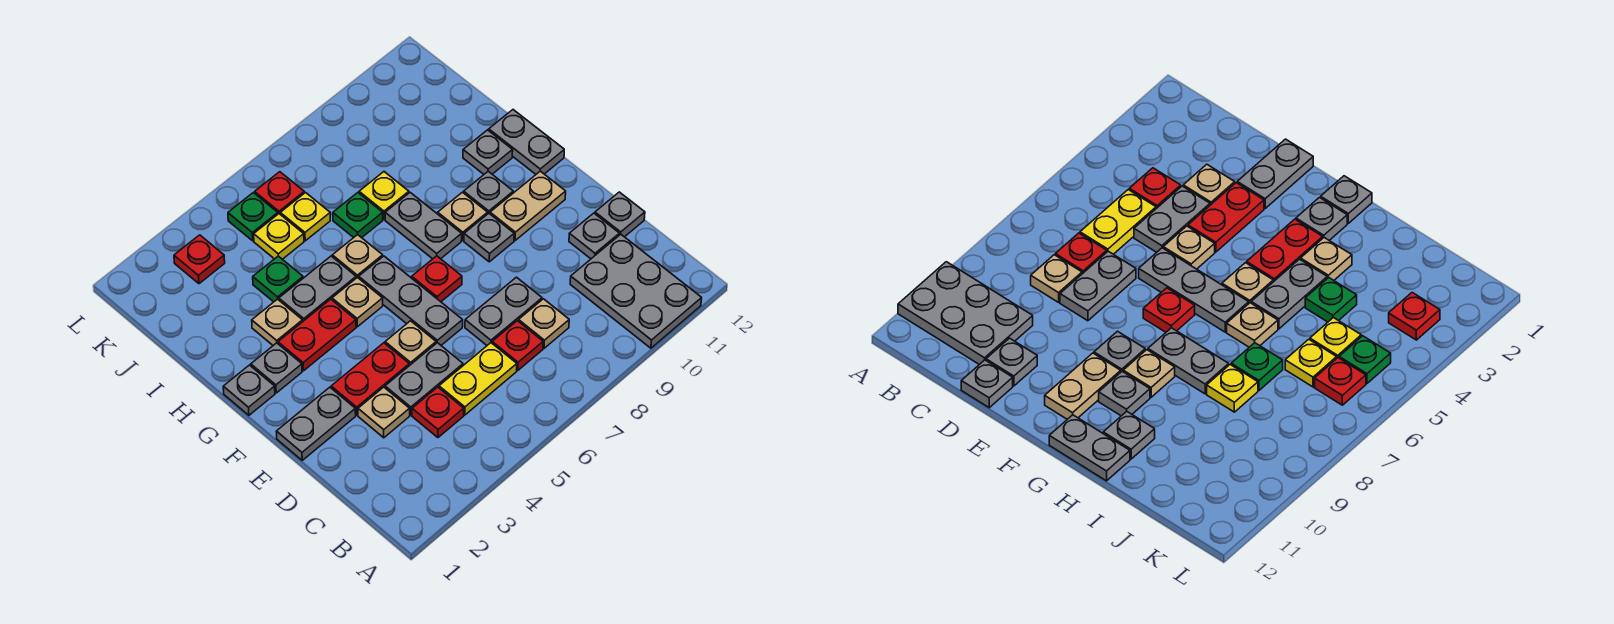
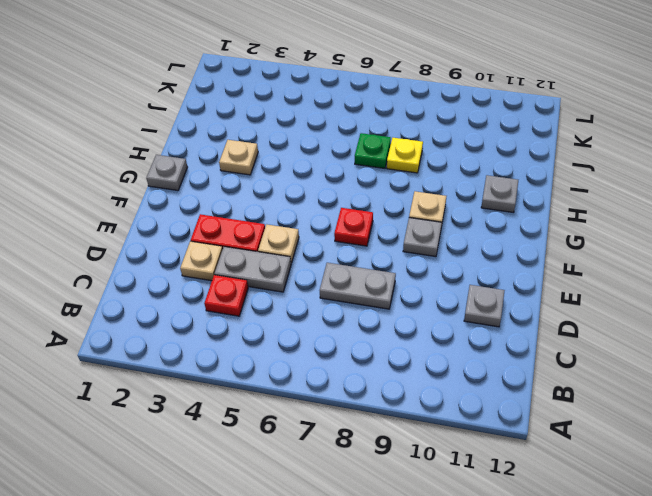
none -> grey 2x3 plate [570,234,702,348]
none -> yellow 1x2 plate [439,343,517,415]
none -> red 1x1 plate [492,321,543,370]
none -> tan 1x1 plate [519,299,569,348]

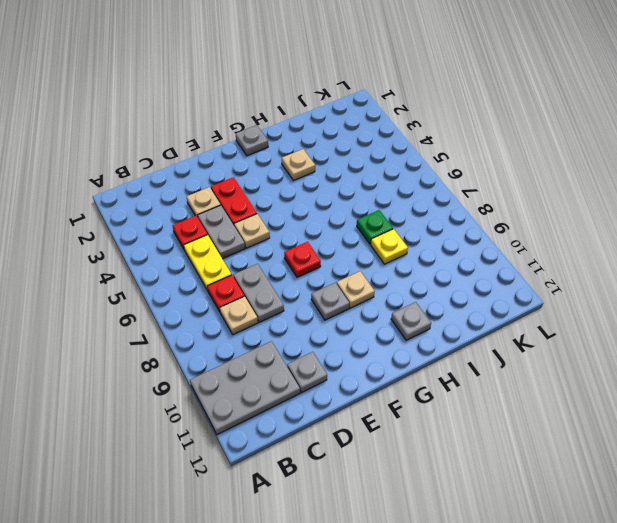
none -> grey 1x1 plate [595,192,645,237]
none -> grey 1x2 plate [276,387,356,460]
none -> grey 1x3 plate [359,256,463,345]
none -> tan 1x2 plate [490,171,566,240]

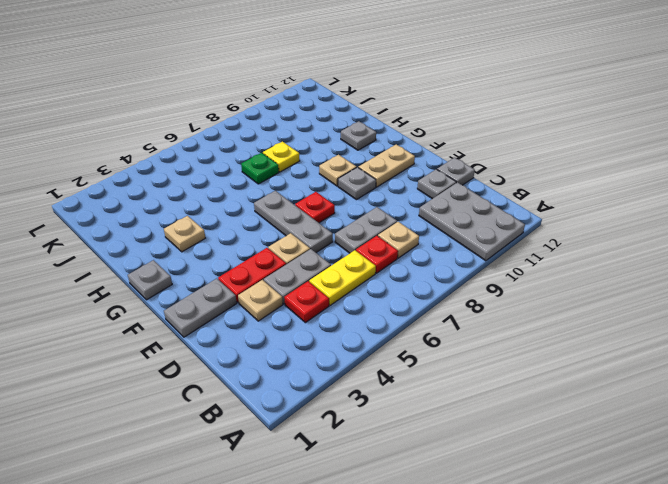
none -> grey 1x1 plate [251,343,302,393]
none -> red 1x2 plate [278,299,356,371]
none -> tan 1x1 plate [332,277,383,327]
none -> grey 1x2 plate [385,193,462,259]

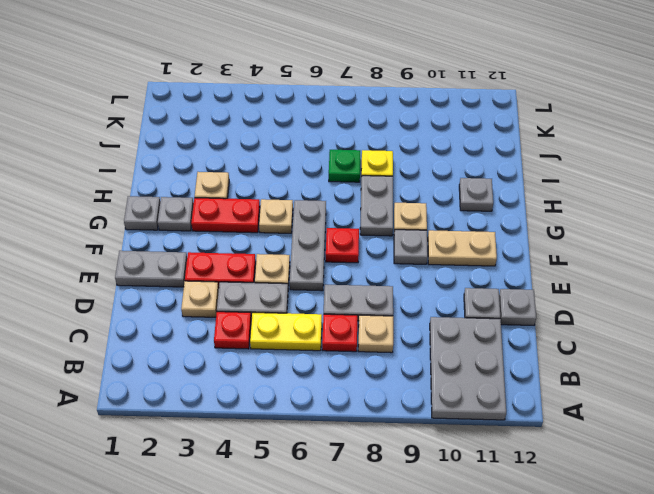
none -> grey 1x1 plate [464,171,513,214]
none -> grey 1x2 plate [489,110,564,174]
none -> grey 1x2 plate [279,256,356,321]
none -> tan 1x1 plate [332,235,383,278]

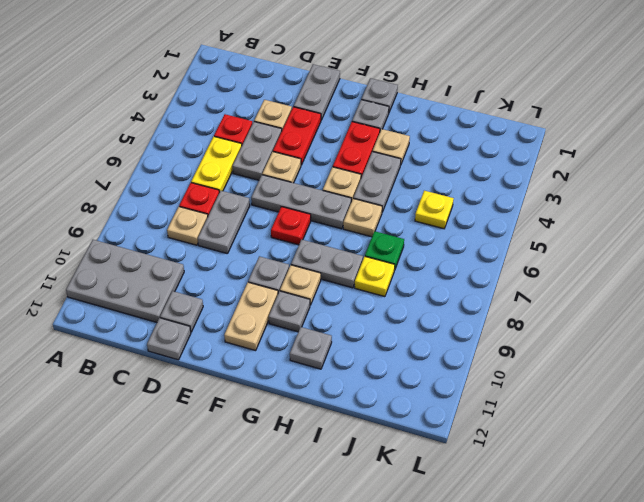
none -> grey 1x2 plate [489,110,564,174]
none -> green 1x1 plate [253,256,303,302]
none -> yellow 1x1 plate [280,193,330,241]
none -> red 1x1 plate [174,235,225,284]

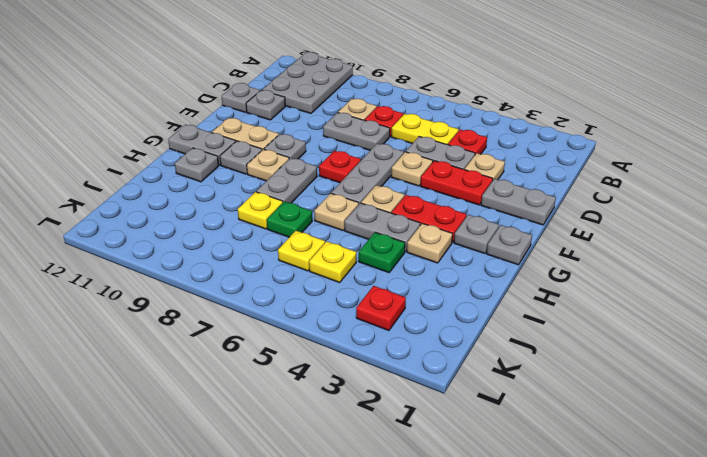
grey 1x2 plate [168,125,236,165] -> grey 1x2 plate turned to [489,110,564,174]
none -> green 1x1 plate [228,193,278,241]
none -> red 1x1 plate [255,172,304,214]

